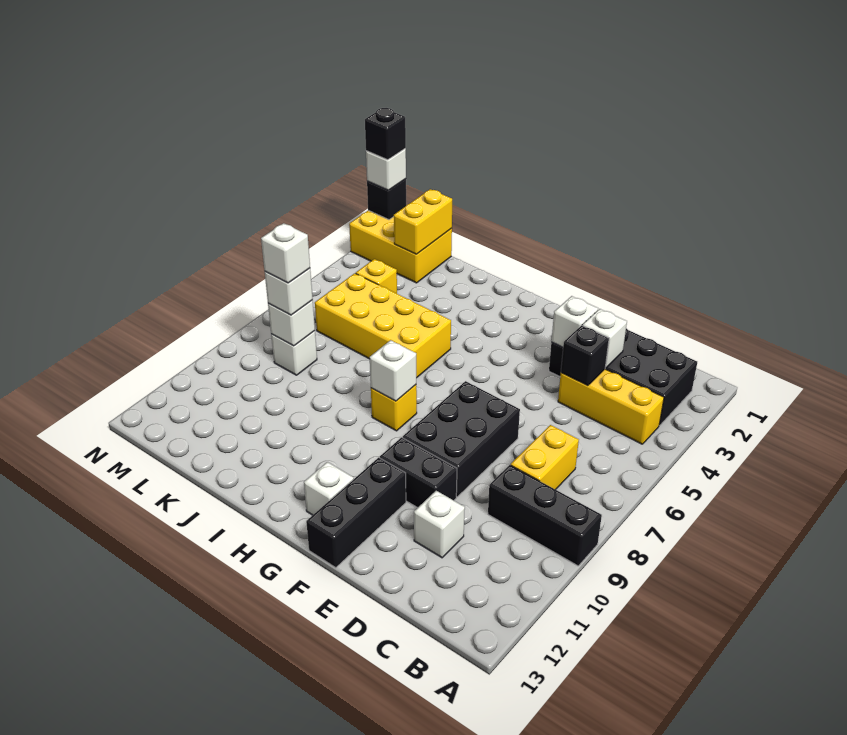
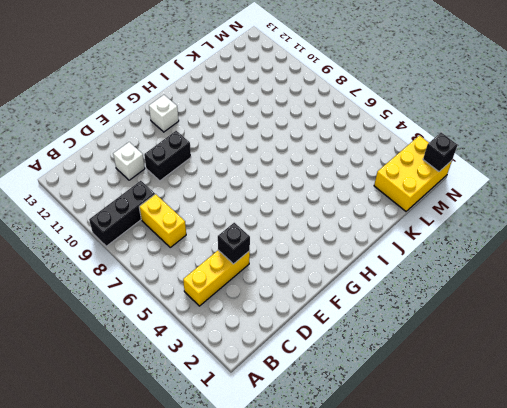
none -> black 2x4 brick [549,328,697,425]
none -> black 2x3 brick [403,381,520,497]
none -> black 1x3 brick [306,458,406,568]

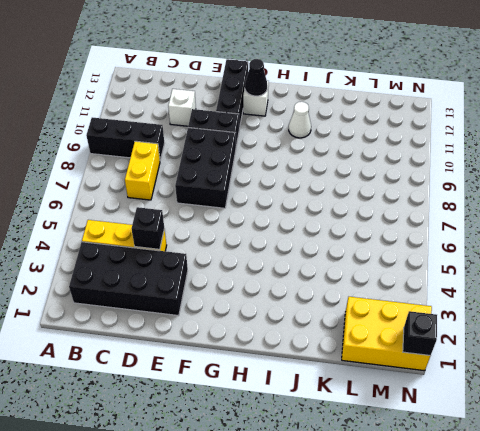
black 1x1 cone [245,59,267,96] -> none
white 1x1 cone [289,102,311,138] -> none
none -> yellow 1x1 brick [371,385,417,431]
none -> yellow 2x4 brick [315,273,451,378]
none -> yellow 1x1 brick [356,259,397,294]

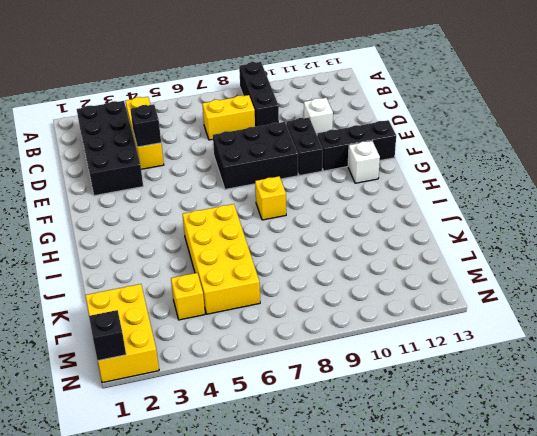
none -> white 1x1 brick [271,331,317,375]
none -> white 1x1 brick [582,309,627,368]
none -> white 1x1 brick [551,296,598,347]

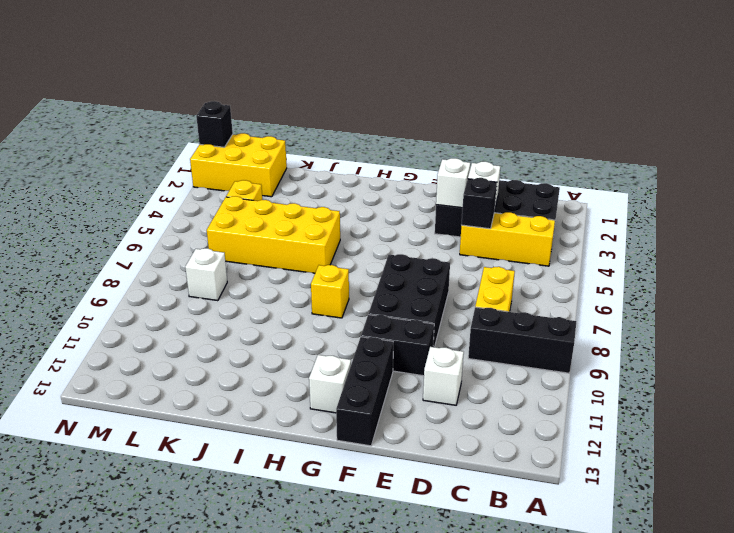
none -> white 1x1 brick [370,340,416,401]
none -> yellow 1x2 brick [394,189,452,254]
none -> white 1x1 brick [268,300,315,346]

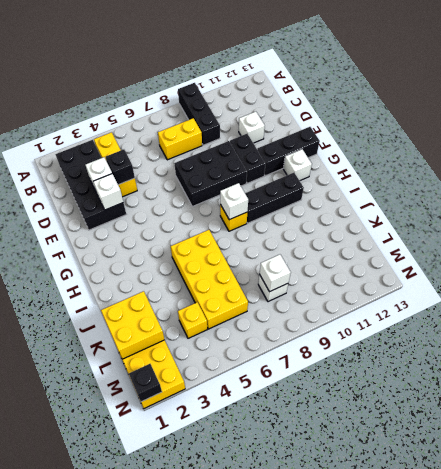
black 1x3 brick [245,173,304,223] -> none
yellow 2x2 brick [101,291,165,359] -> yellow 1x2 brick [394,189,452,254]
none -> white 1x1 brick [265,268,313,315]
none -> white 1x1 brick [366,149,406,190]
none -> white 1x1 brick [261,223,310,283]

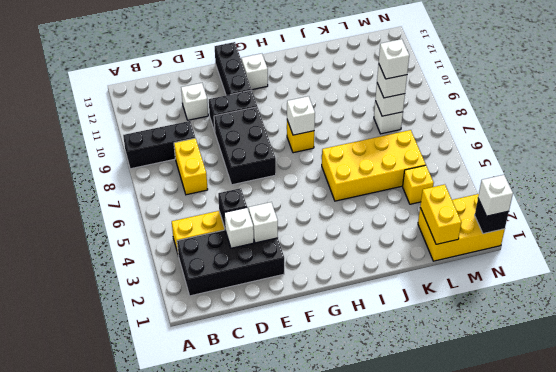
none -> black 1x1 brick [365,108,406,160]

